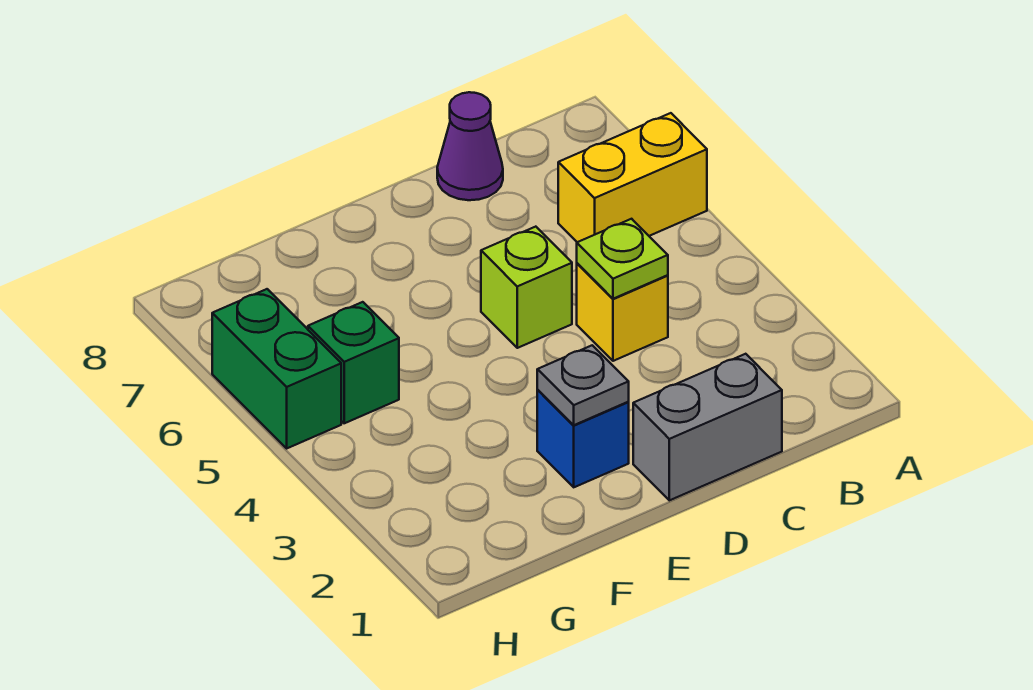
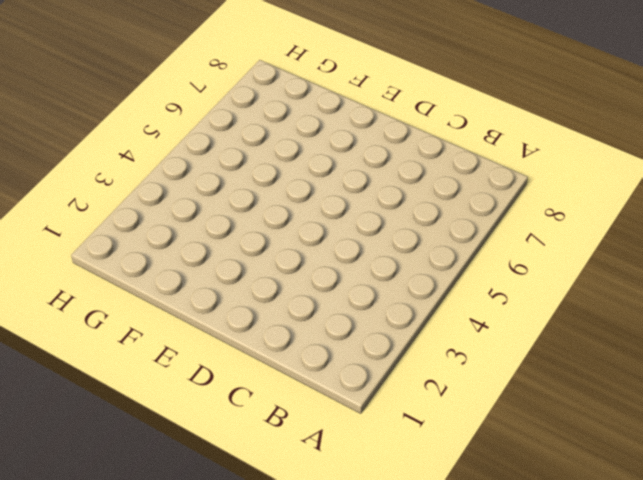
none -> yellow 1x2 brick [558,113,707,242]
none -> grey 1x2 brick [633,354,782,500]

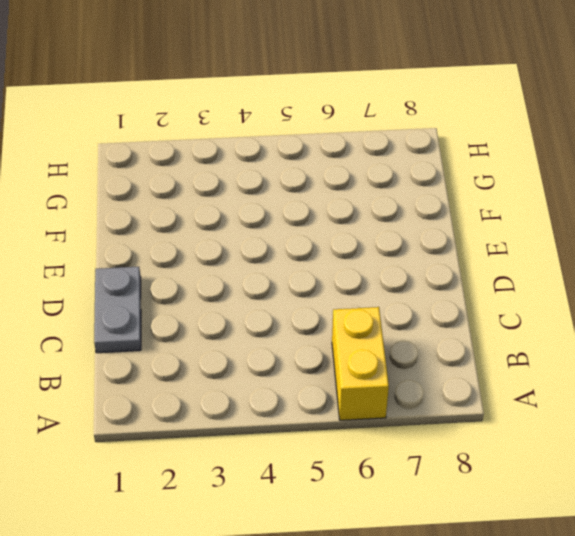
grey 1x2 plate [94,267,141,353] -> grey 1x2 brick [633,354,782,500]
none -> yellow 1x1 brick [577,263,668,361]
none -> purple 1x1 cone [437,92,503,200]

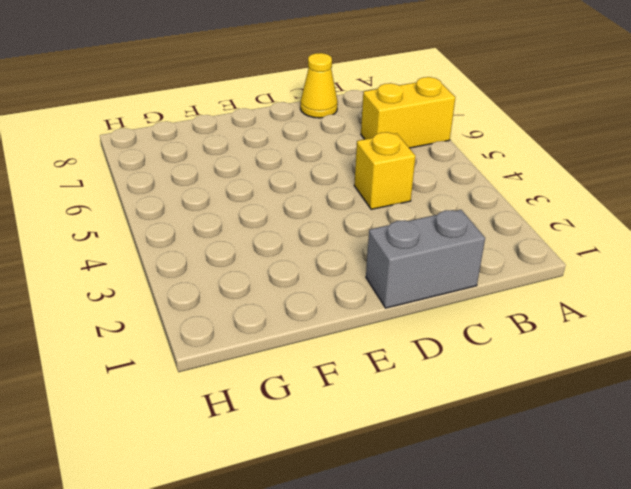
yellow 1x1 cone [300,53,338,118] -> purple 1x1 cone [437,92,503,200]
none -> lime 1x1 brick [481,227,572,348]
none -> blue 1x1 brick [537,390,629,487]

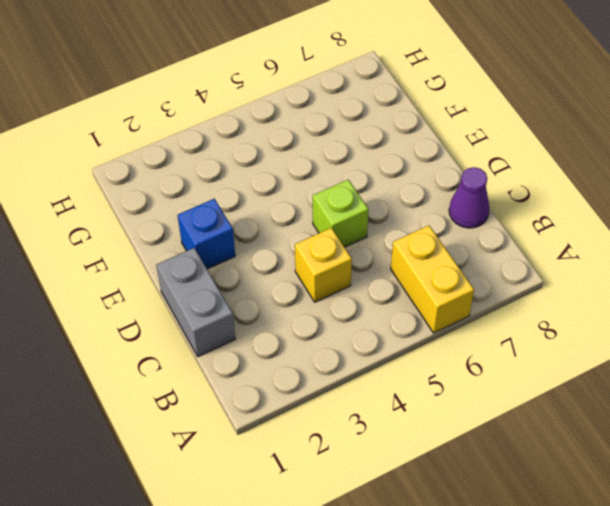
none -> green 1x1 brick [308,302,399,423]
none -> green 1x2 brick [212,289,341,448]

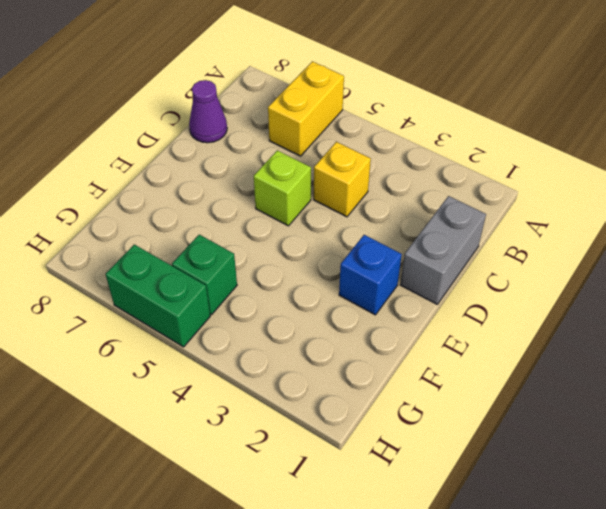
none -> lime 1x1 plate [577,219,668,299]
none -> grey 1x1 plate [537,345,629,425]

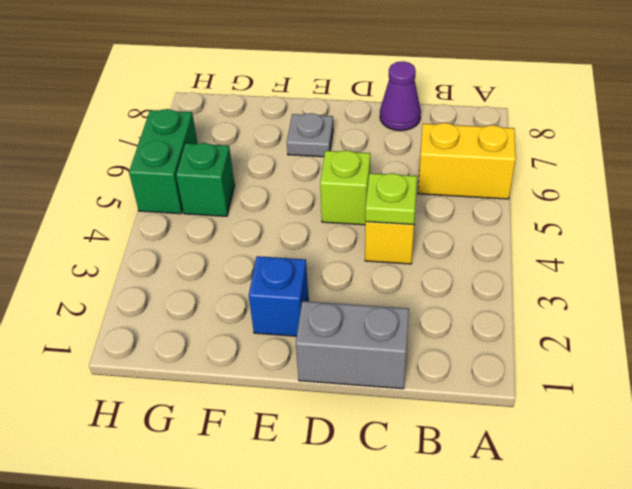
grey 1x1 plate [287,113,333,157] -> grey 1x1 plate moved to [537,345,629,425]

